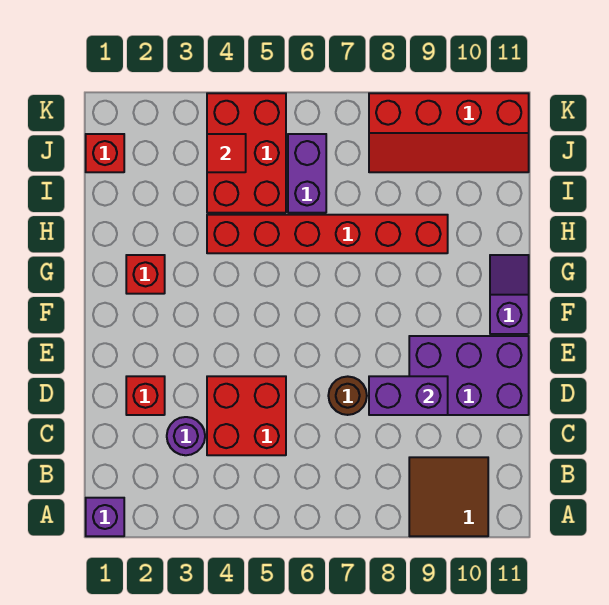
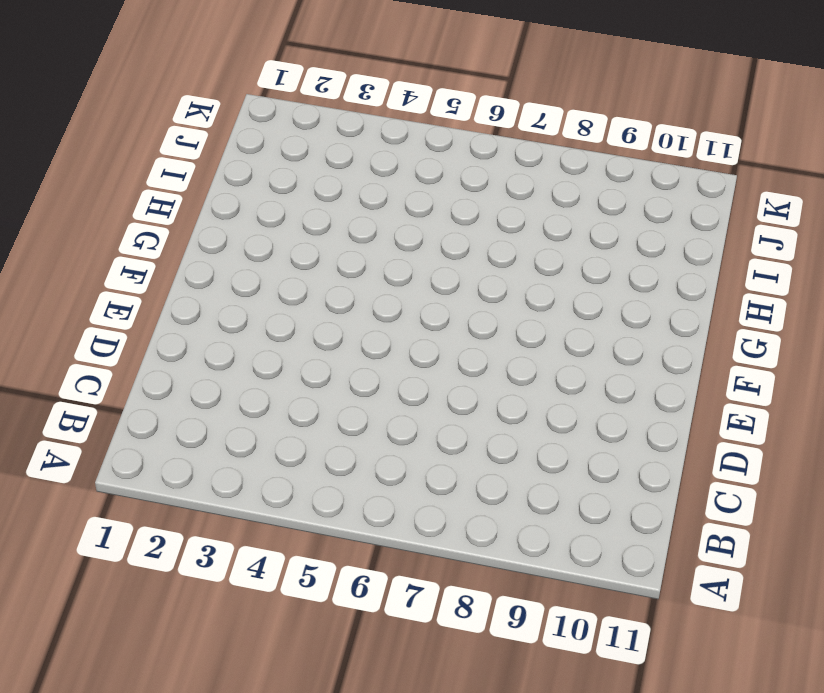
none -> purple 1x1 brick [86,498,124,536]
none -> brown 2x2 tile [409,457,488,536]
none -> purple 1x1 round brick [167,417,205,455]

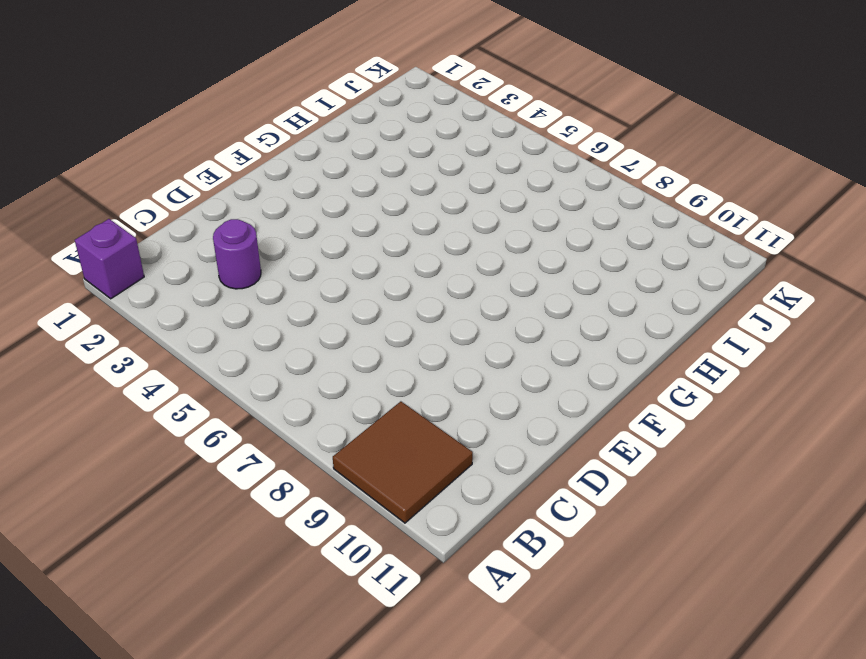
none -> red 2x2 brick [207,376,286,455]
none -> red 1x1 brick [126,376,165,415]
none -> brown 1x1 round brick [328,376,367,415]

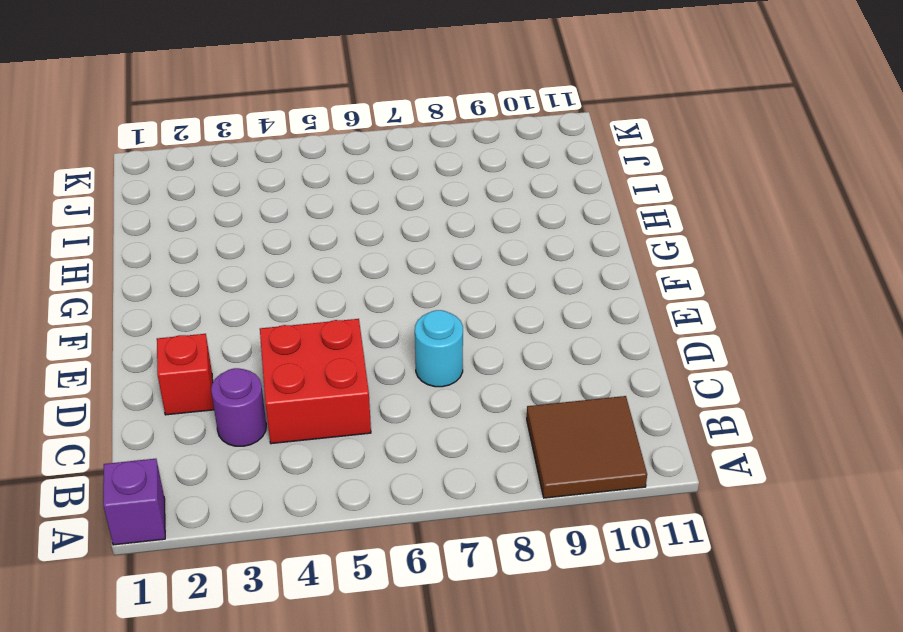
cyan 1x1 round brick [415,310,463,387] -> brown 1x1 round brick [328,376,367,415]
none -> purple 2x3 brick [409,336,529,415]
none -> purple 1x2 slope [490,255,529,334]
none -> red 1x1 brick [126,255,165,294]

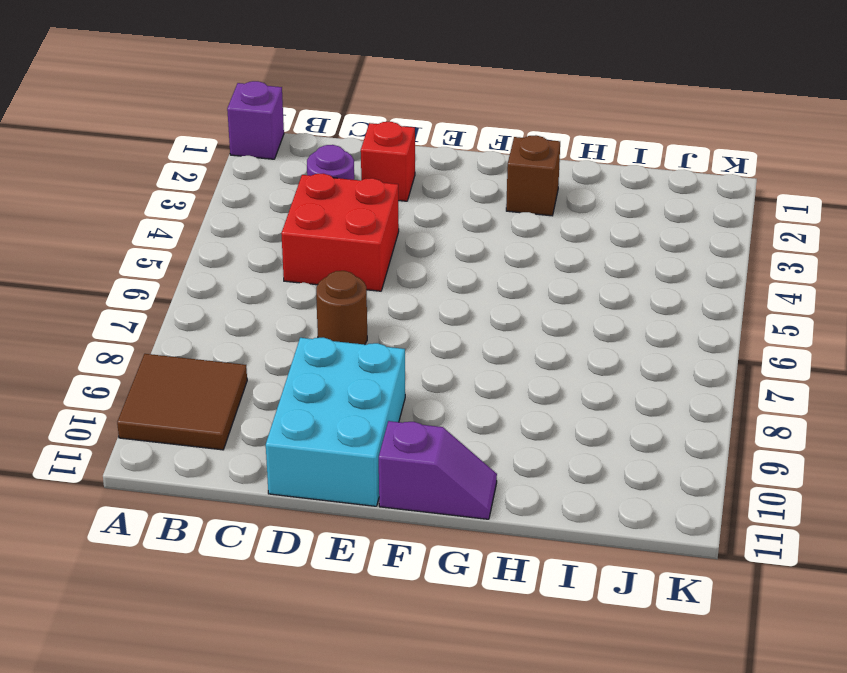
cyan 2x3 brick [266,338,405,506] -> purple 2x3 brick [409,336,529,415]
brown 1x1 brick [506,135,560,216] -> red 1x1 brick [126,255,165,294]
none -> red 1x6 brick [207,215,448,253]
none -> red 2x3 brick [207,93,286,213]
none -> purple 1x2 brick [288,134,326,213]

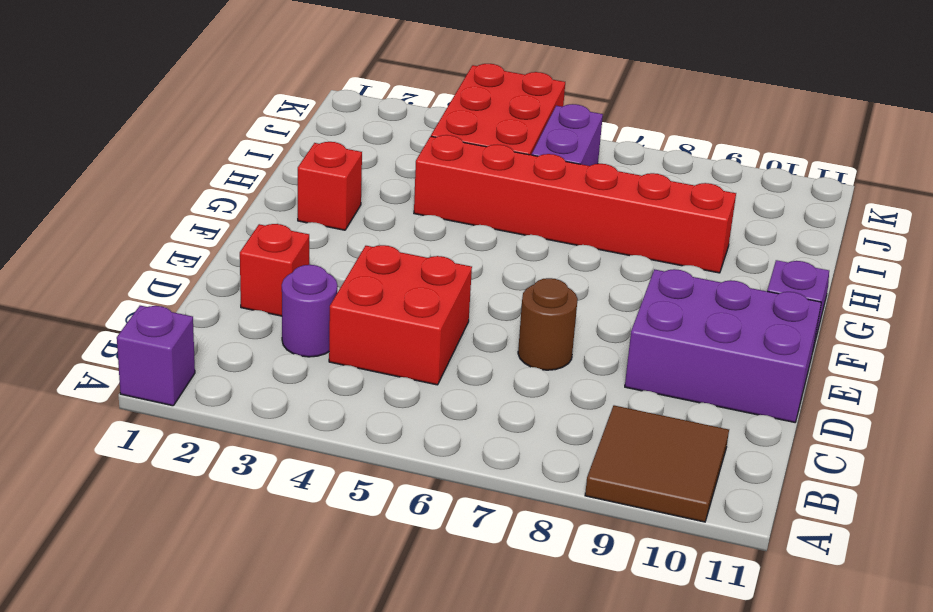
none -> red 1x1 brick [86,134,124,172]
none -> red 2x4 slope [369,93,529,172]
none -> purple 1x2 brick [369,376,448,415]

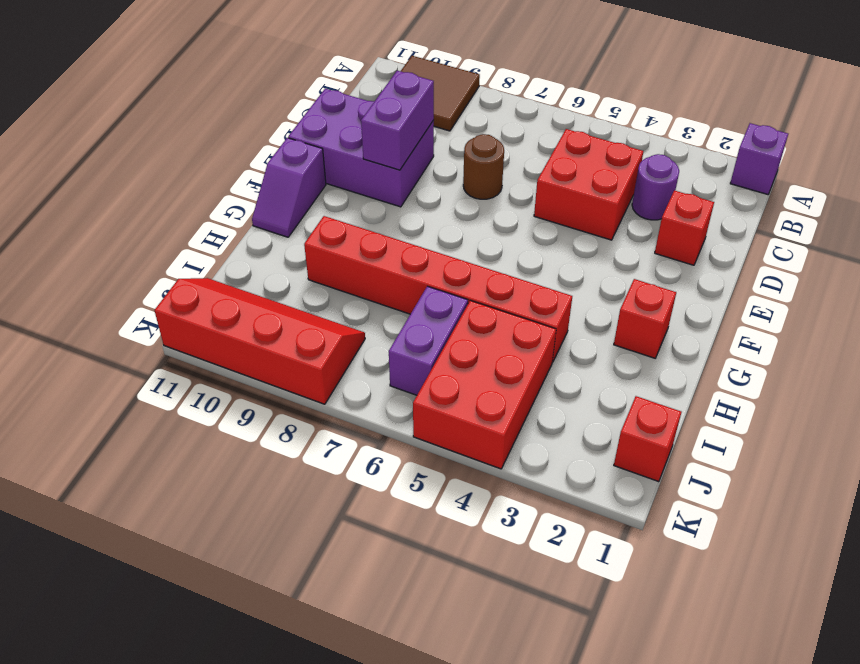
purple 1x2 brick [361,71,434,170] -> purple 1x2 brick turned to [369,376,448,415]
none -> red 1x1 tile [207,134,246,172]

